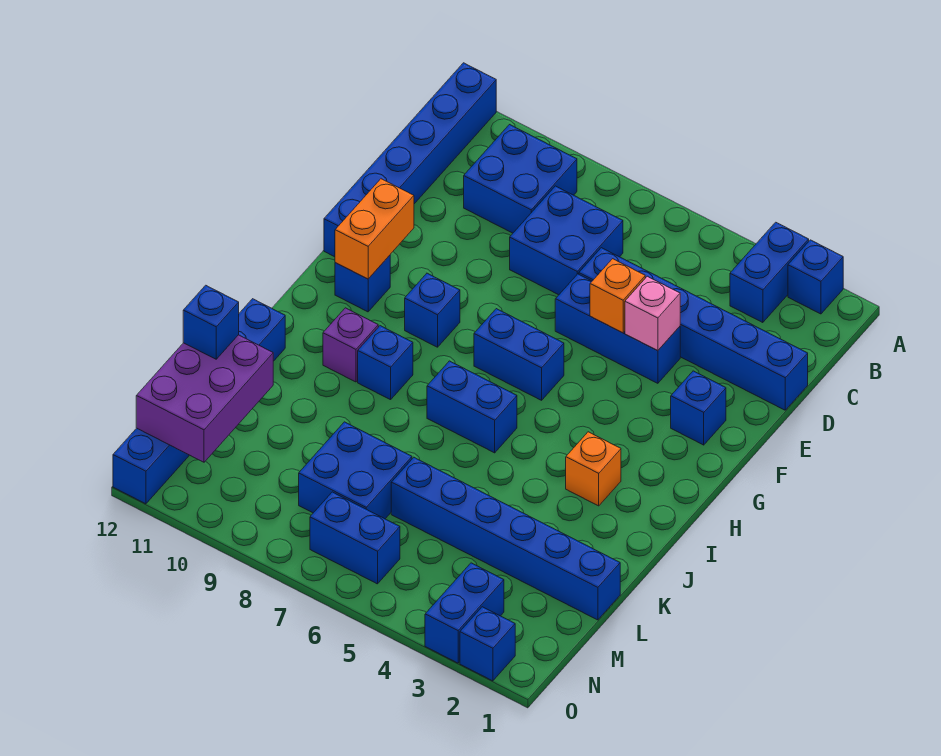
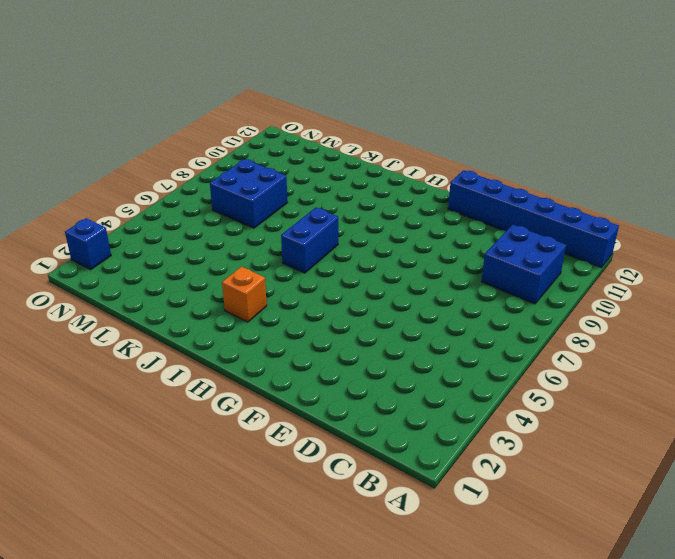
none -> blue 1x1 brick [788,240,843,314]
none -> blue 1x2 brick [730,222,809,323]
none -> blue 2x2 brick [510,186,623,295]

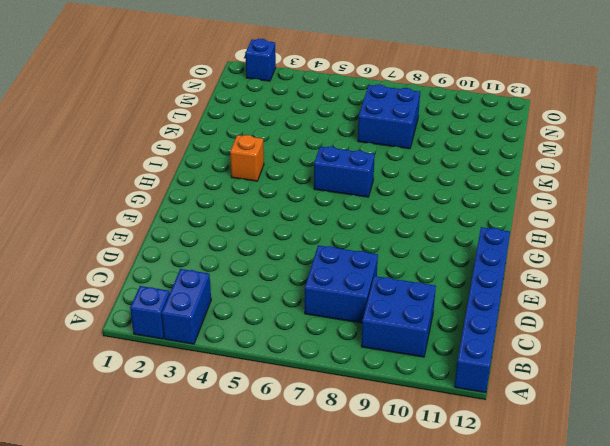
none -> blue 1x6 brick [579,248,808,410]
none -> blue 1x3 brick [555,274,680,383]
none -> blue 1x1 brick [671,371,726,445]

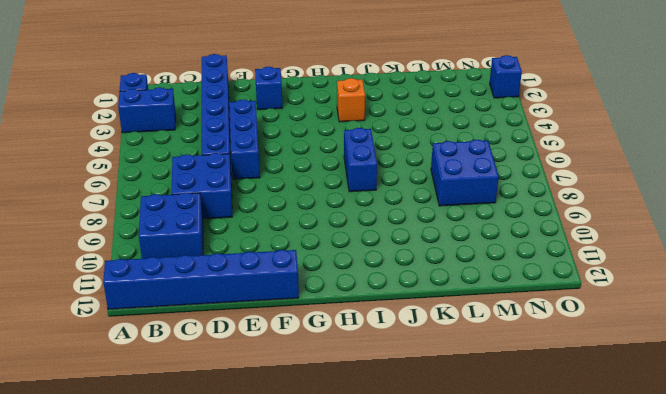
none -> blue 1x2 brick [474,309,564,400]
none -> blue 1x1 brick [405,273,460,347]
none -> blue 1x1 brick [335,255,390,312]

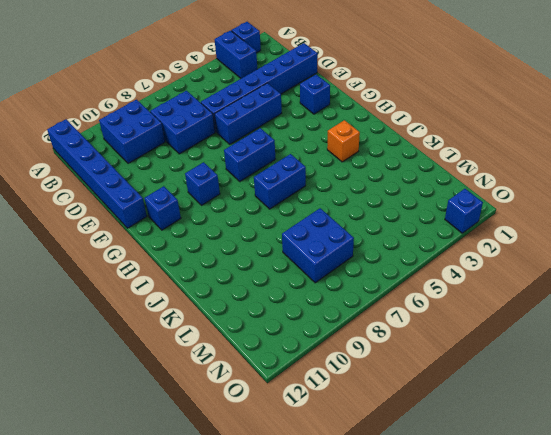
none -> blue 1x1 brick [358,326,413,400]
none -> purple 1x1 brick [323,308,378,382]
none -> blue 1x6 brick [113,299,285,504]

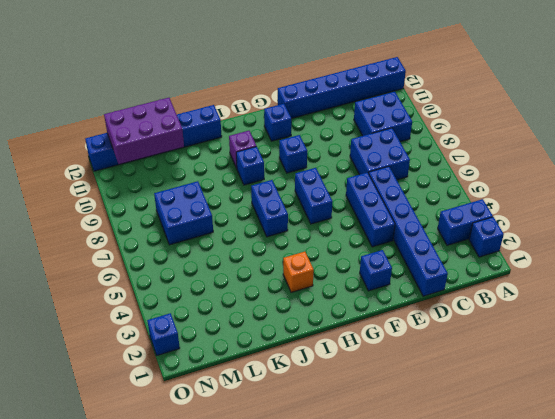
none -> blue 1x6 brick [391,458,620,620]
none -> blue 1x2 brick [425,563,504,663]
none -> blue 1x2 brick [310,492,400,584]

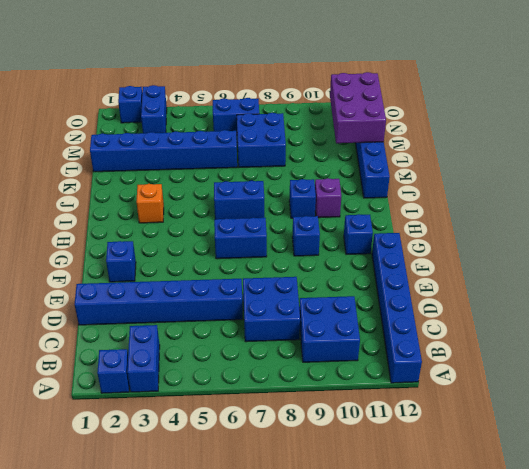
none -> blue 1x3 brick [555,274,680,383]
none -> pink 1x1 brick [625,276,680,351]
none -> orange 1x1 brick [590,259,645,333]

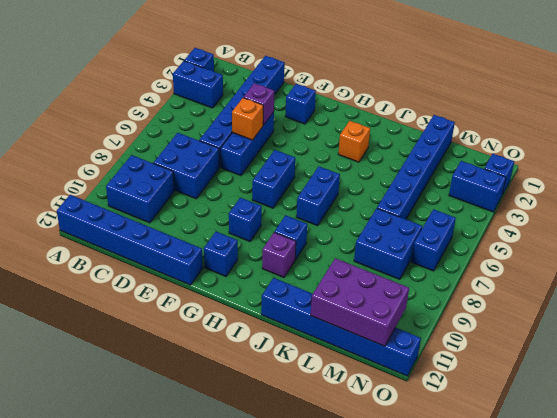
purple 1x1 brick [243,83,274,125] -> pink 1x1 brick [625,276,680,351]
none -> orange 1x2 brick [335,179,414,279]
none -> blue 1x1 brick [183,285,239,359]

